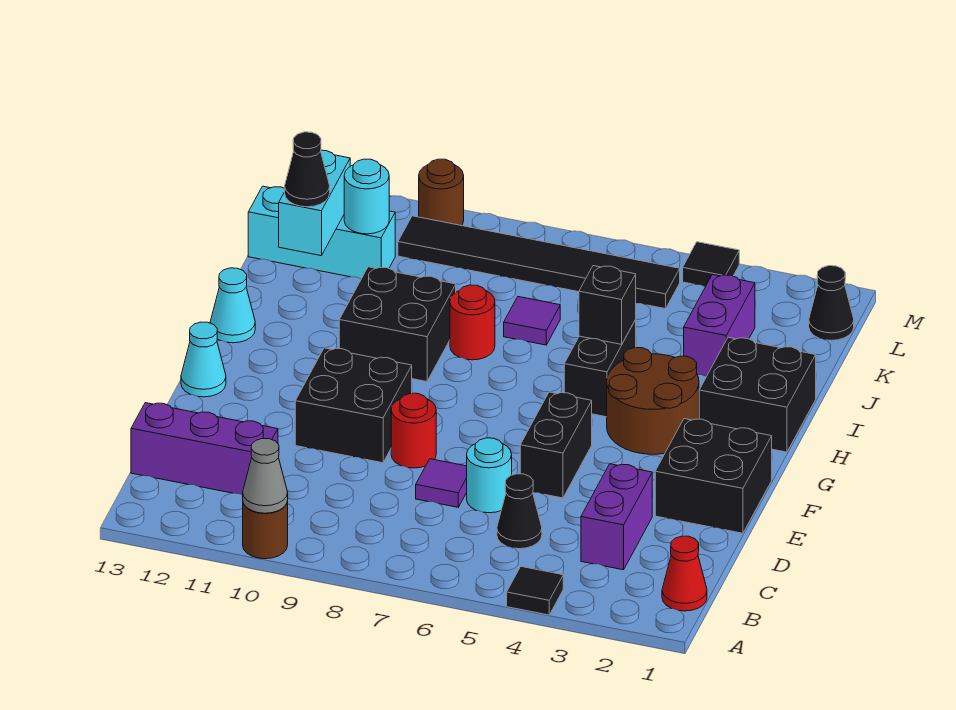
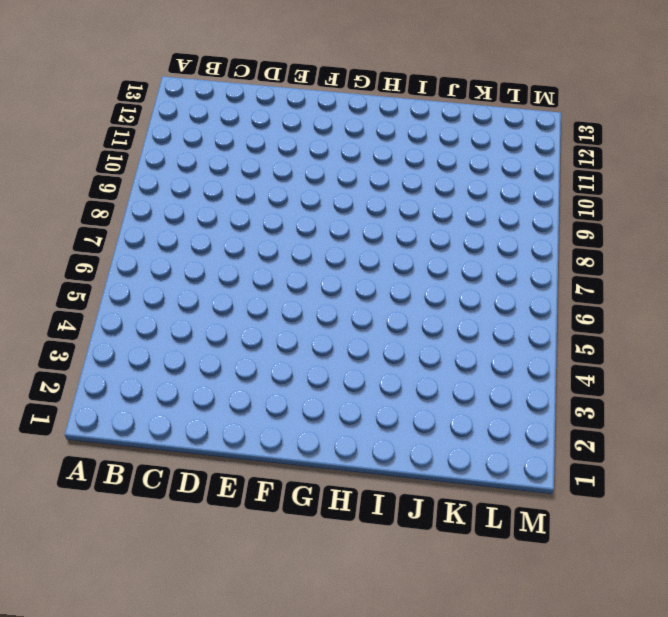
none -> black 1x1 tile [507,567,563,615]
none -> brown 1x1 round brick [243,501,288,559]
none -> red 1x1 cone [662,536,707,611]
none -> purple 1x2 brick [581,464,652,570]

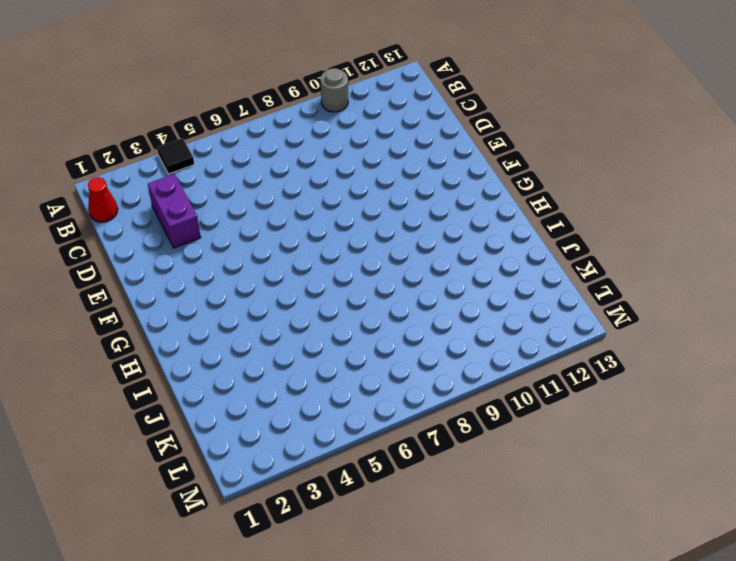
grey 1x1 round brick [321,68,348,112] -> brown 1x1 round brick [243,501,288,559]
none -> black 1x1 cone [497,474,542,549]
none -> purple 1x3 brick [131,403,278,495]
none -> cyan 1x1 round brick [467,438,512,513]
none -> purple 1x1 tile [416,459,467,507]

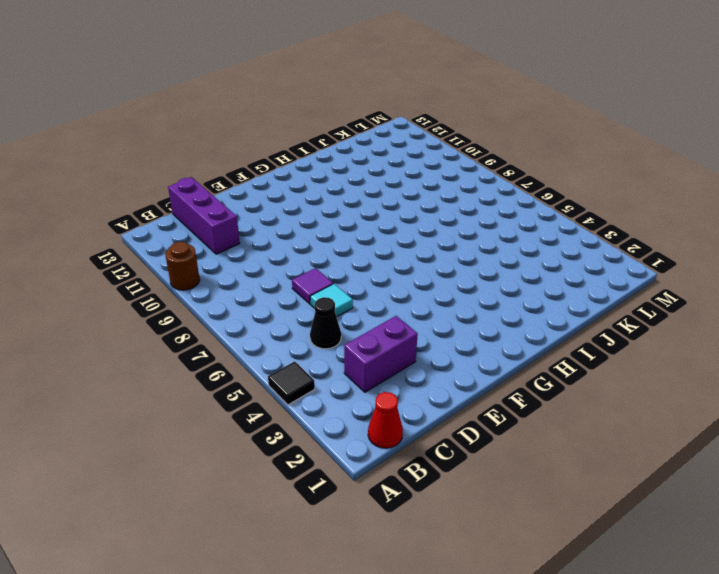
cyan 1x1 tile [310,284,353,317] -> cyan 1x1 round brick [467,438,512,513]
none -> black 2x2 brick [655,419,772,533]
none -> black 1x2 brick [520,392,592,498]
none -> red 1x1 round brick [391,393,436,468]
none -> black 2x2 brick [295,348,412,463]

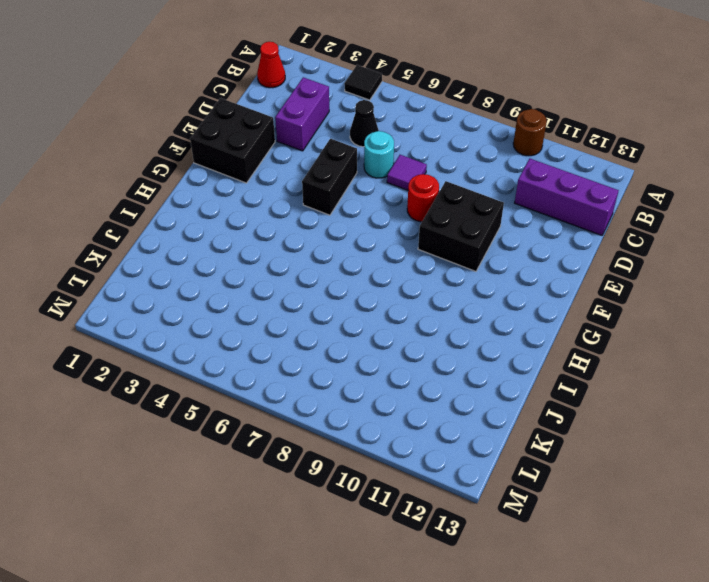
none -> cyan 1x1 cone [181,322,226,397]
none -> brown 2x2 round brick [607,347,699,454]
none -> black 2x2 brick [699,337,816,452]
none -> black 1x2 brick [564,320,636,417]

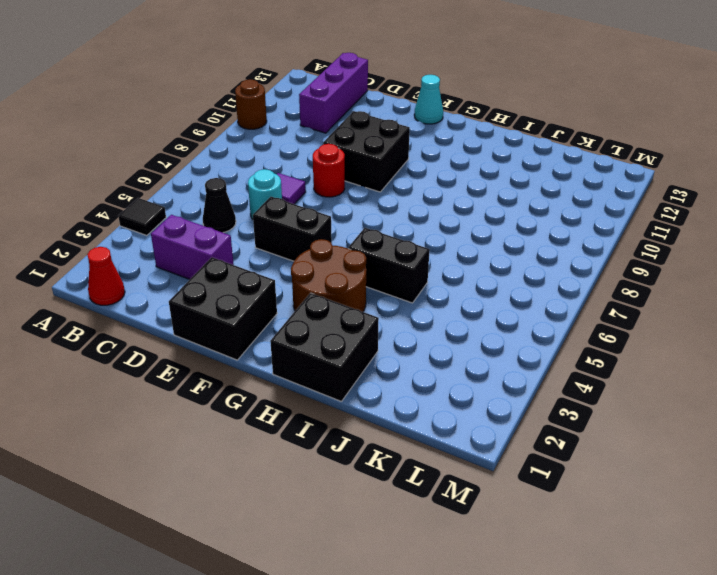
none -> black 2x2 brick [339,267,456,382]
none -> cyan 1x1 cone [210,268,255,343]
none -> red 1x1 round brick [450,285,495,360]
none -> purple 1x2 brick [684,275,755,377]

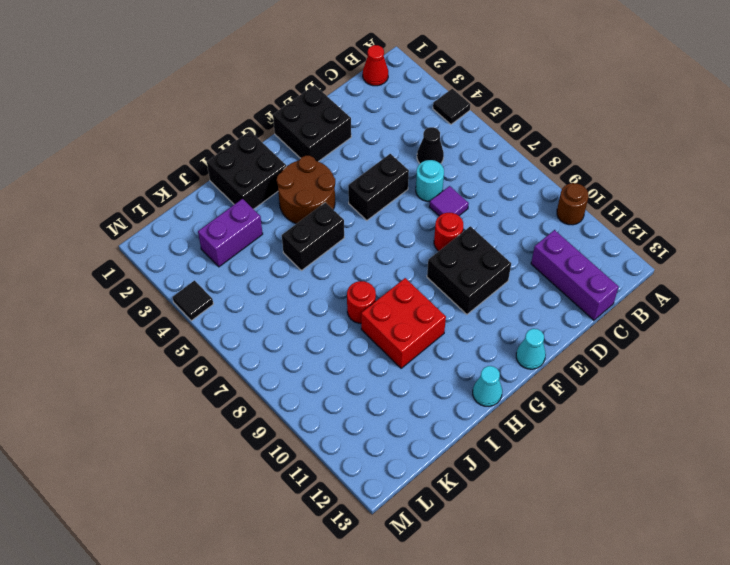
red 2x2 brick [361,278,446,368] -> black 2x2 brick [339,267,456,382]
none -> purple 1x2 brick [581,464,652,570]
none -> purple 1x1 tile [504,297,560,345]
none -> cyan 1x3 brick [248,186,395,279]
none -> black 1x1 cone [809,266,854,340]

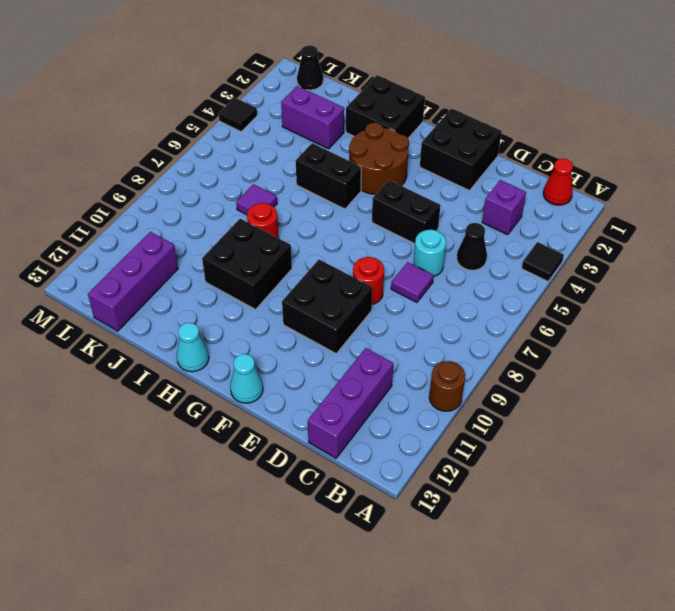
purple 1x1 brick [482,180,526,235] -> purple 1x2 brick [581,464,652,570]
purple 1x3 brick [88,232,178,331] -> cyan 1x3 brick [248,186,395,279]
none -> black 1x6 tile [398,216,680,309]
none -> brown 1x1 round brick [419,159,464,226]
none -> grey 1x1 cone [243,439,288,513]
none -> black 1x1 brick [579,266,636,344]

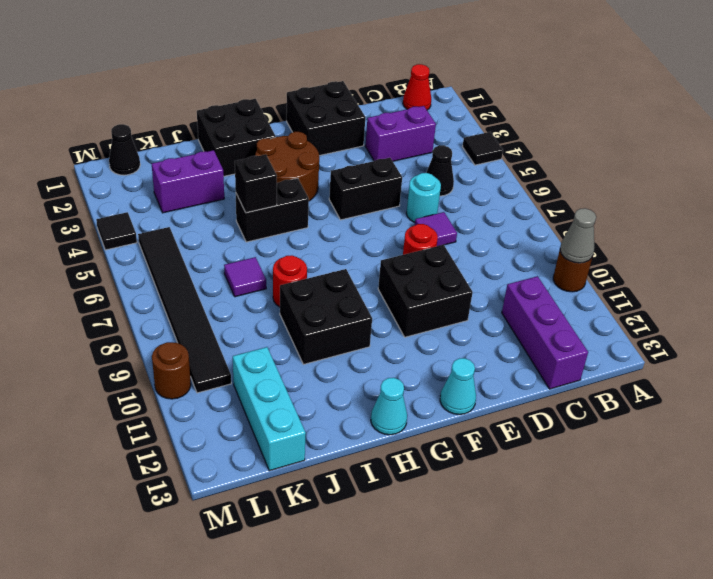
none -> cyan 1x2 brick [279,150,350,256]
none -> cyan 1x1 round brick [344,159,389,234]
none -> black 1x1 cone [285,132,330,207]

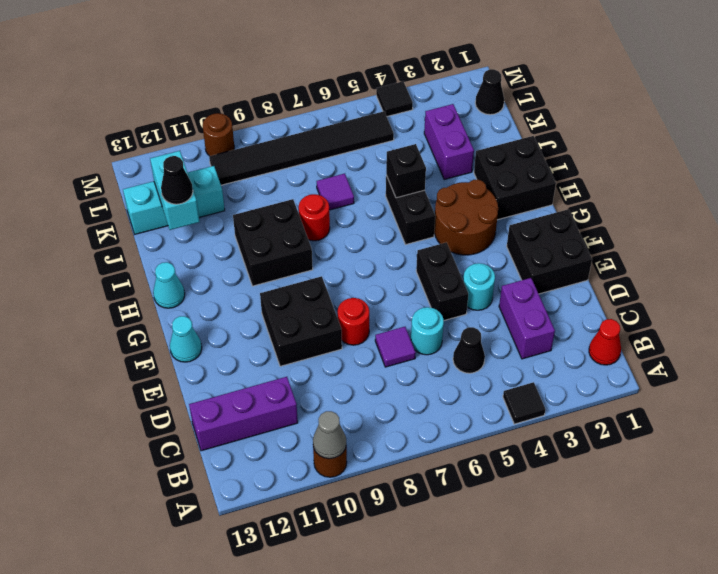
cyan 1x1 round brick [463,263,495,310] -> cyan 1x1 round brick moved to [344,159,389,234]

